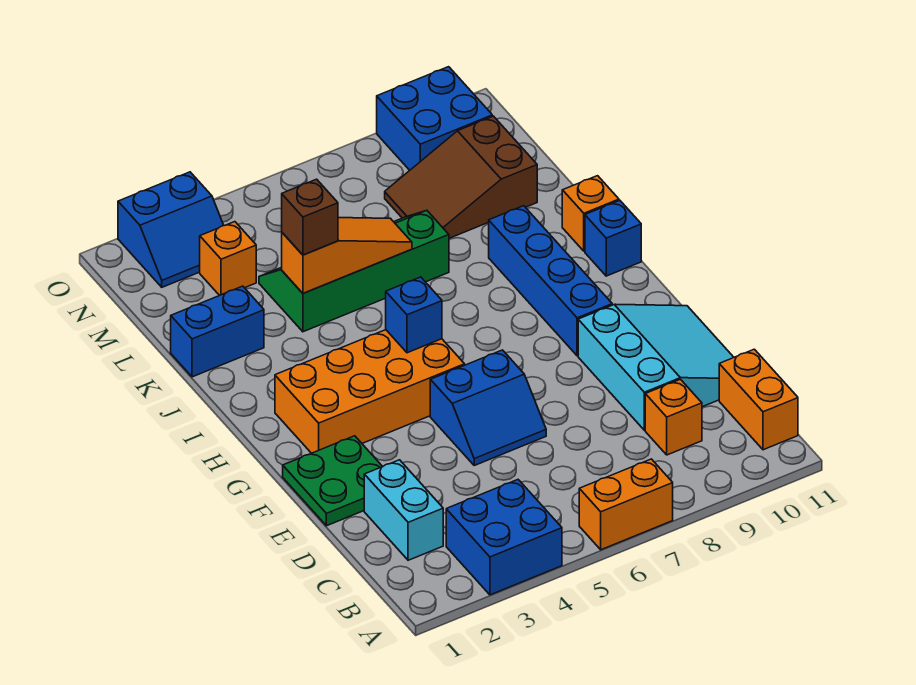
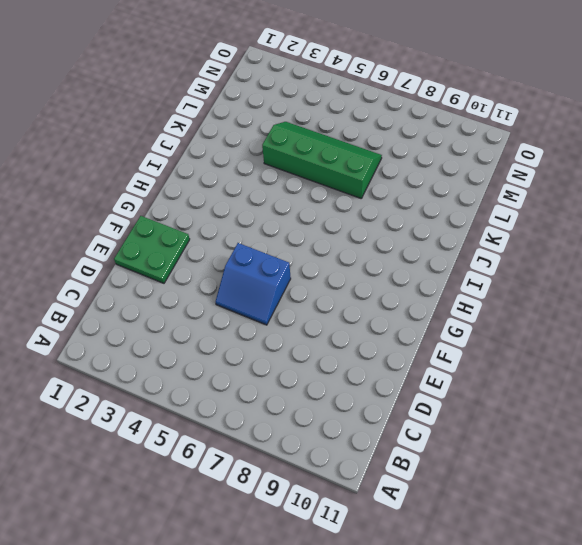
none -> blue 2x2 brick [446,480,562,595]
none -> orange 1x2 brick [579,459,673,550]
none -> orange 1x2 brick [719,349,798,450]

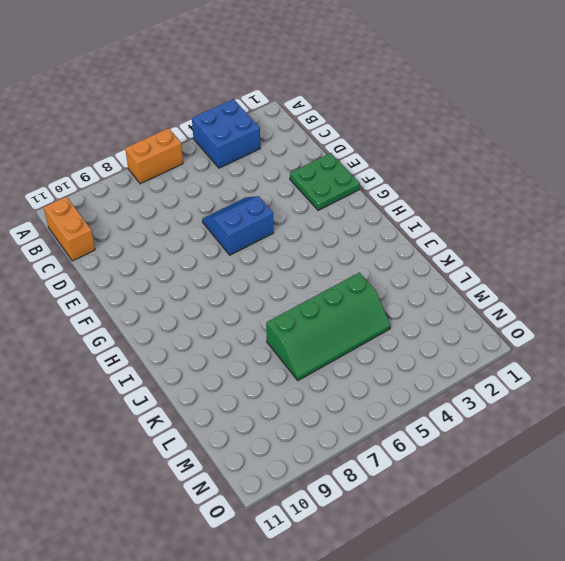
none -> cyan 1x2 brick [364,460,443,560]
none -> orange 1x1 brick [645,379,702,455]
none -> cyan 3x3 slope [578,304,734,430]

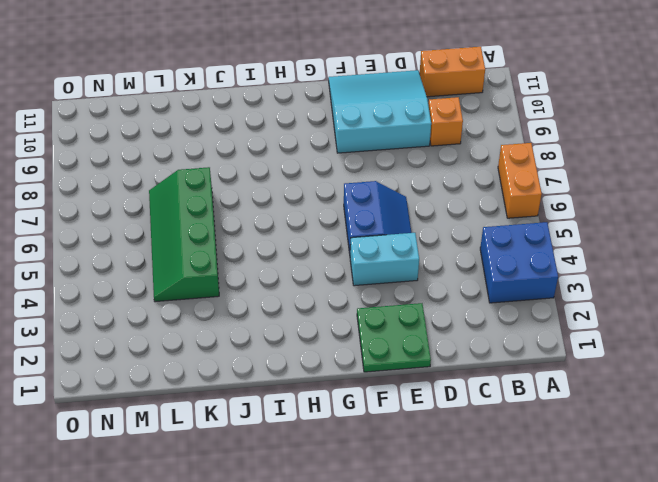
cyan 1x2 brick [350,233,419,286] -> cyan 1x2 brick moved to [364,460,443,560]
none -> orange 2x4 brick [275,330,465,453]
none -> blue 1x4 brick [489,206,612,356]
none -> blue 1x1 brick [585,201,641,276]

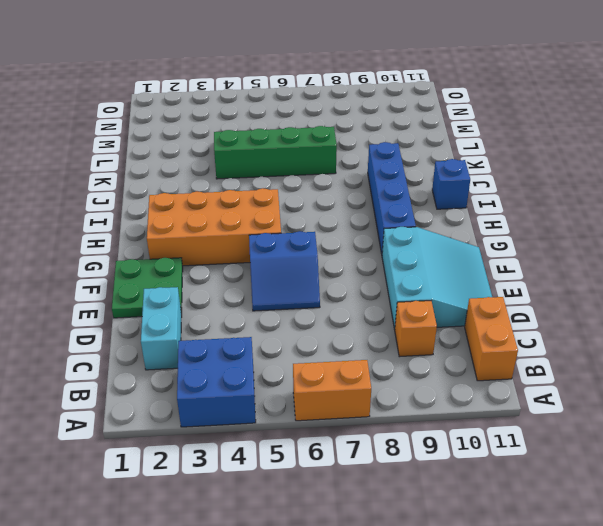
none -> orange 1x1 brick [562,176,619,251]
none -> blue 1x2 brick [171,286,264,377]
none -> brown 2x3 slope [385,116,537,238]

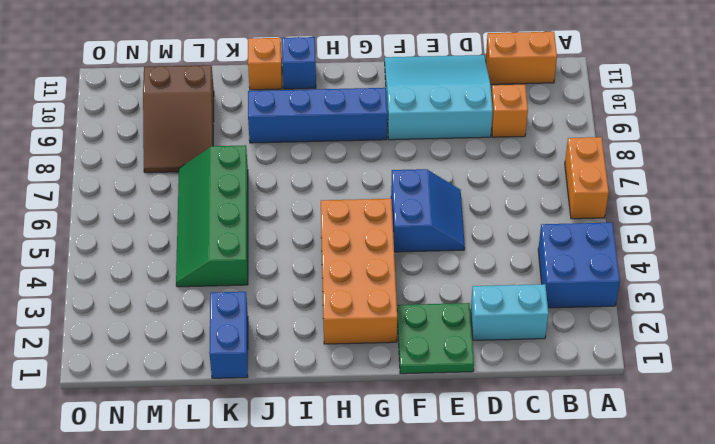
none -> orange 1x1 brick [200,222,256,296]
none -> blue 2x2 slope [118,172,224,287]
none -> blue 2x2 brick [377,67,492,170]

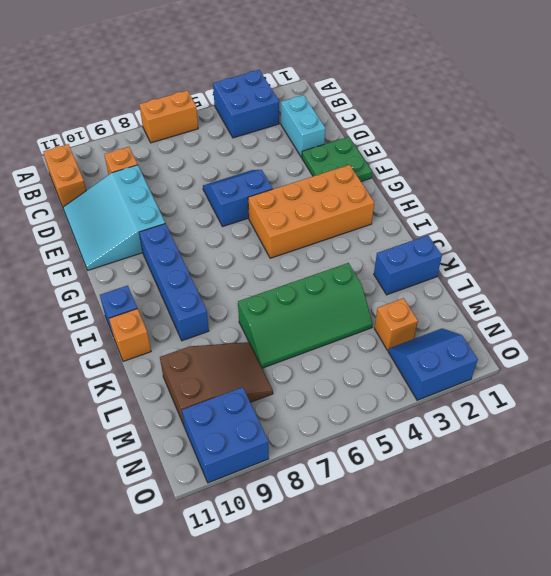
none -> blue 1x1 brick [386,277,442,353]
none -> orange 1x3 slope [282,218,412,293]
none -> brown 1x1 brick [282,179,338,255]

